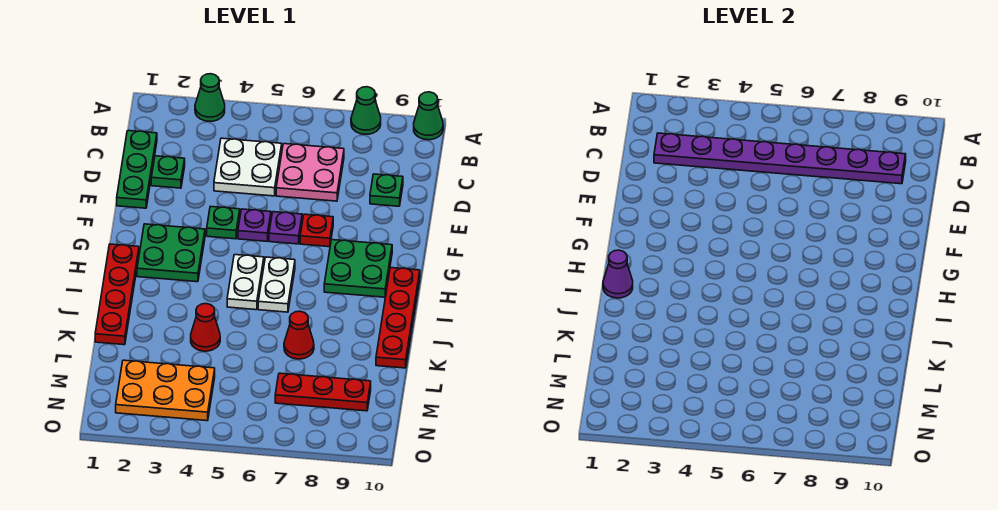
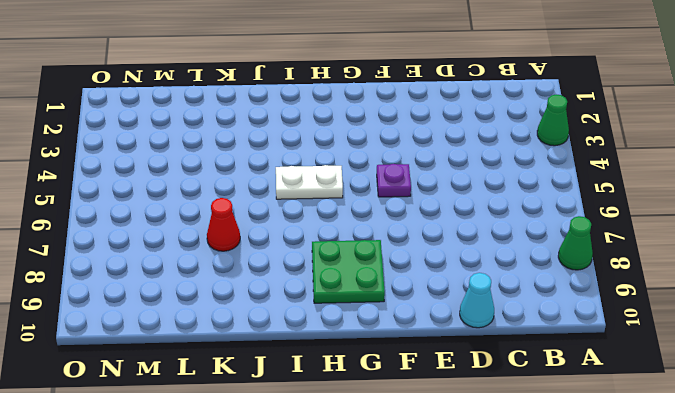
cyan 1x1 cone [460,273,494,328] -> none
none -> green 1x1 cone [414,92,443,140]
none -> green 1x3 plate [117,131,157,208]
none -> white 2x2 plate [214,138,282,196]

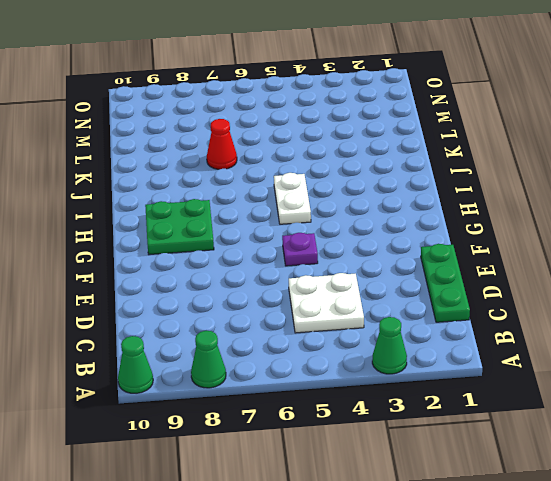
none -> pink 2x2 plate [276,144,344,201]
none -> green 1x1 plate [151,156,185,188]
none -> green 1x1 plate [370,174,403,206]

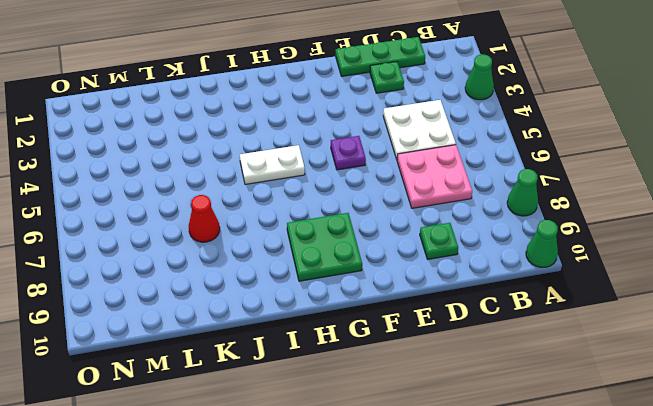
none -> green 1x1 plate [207,206,240,239]
none -> purple 1x1 plate [269,212,302,244]
none -> red 1x1 plate [300,214,333,247]

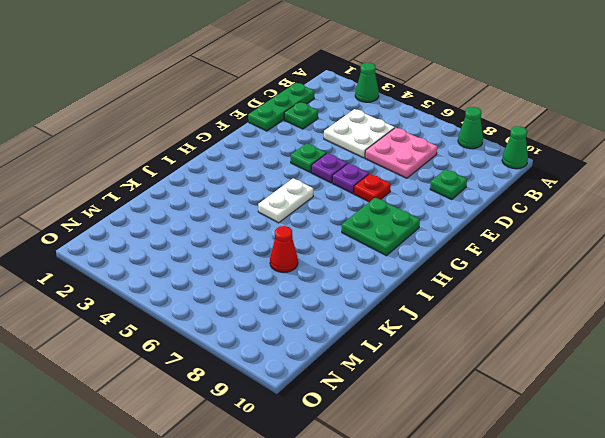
none -> green 2x2 plate [137,224,205,282]
none -> red 1x4 plate [95,244,139,345]
none -> white 1x2 plate [258,257,295,312]

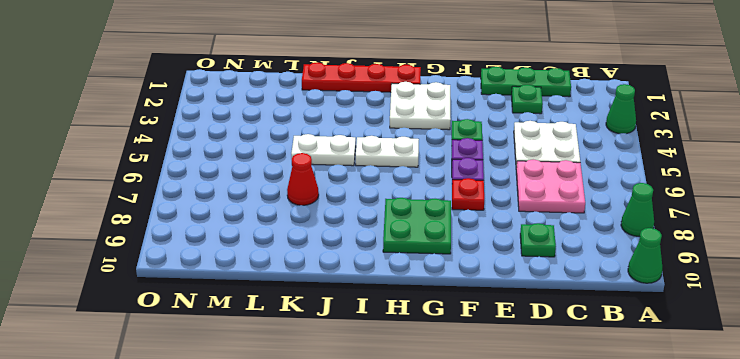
white 2x2 plate [390,82,451,130] -> green 2x2 plate [137,224,205,282]
white 1x2 plate [291,134,356,166] -> white 1x2 plate moved to [258,257,295,312]
none -> red 1x4 plate [376,268,420,368]
none -> red 1x1 cone [191,304,220,351]
none -> orange 2x3 plate [116,360,215,421]

